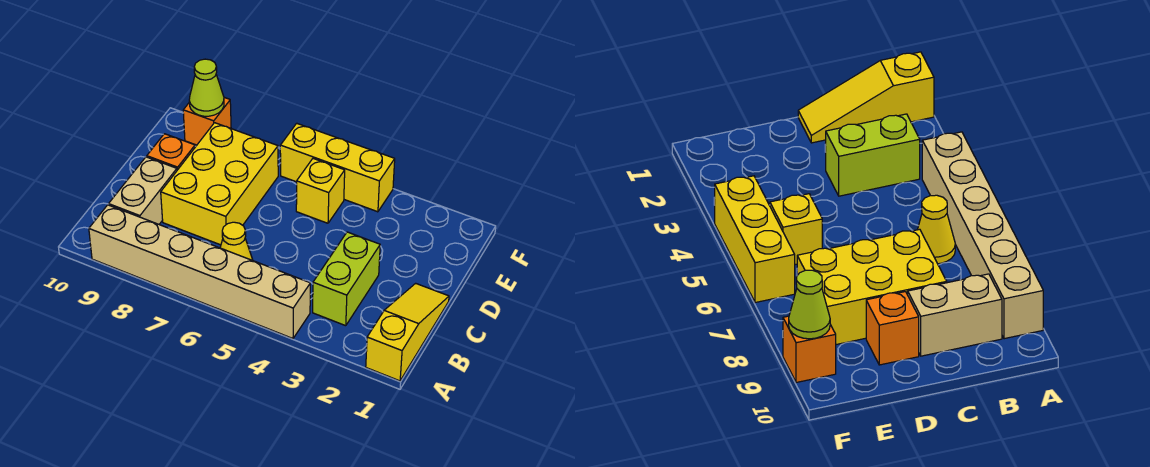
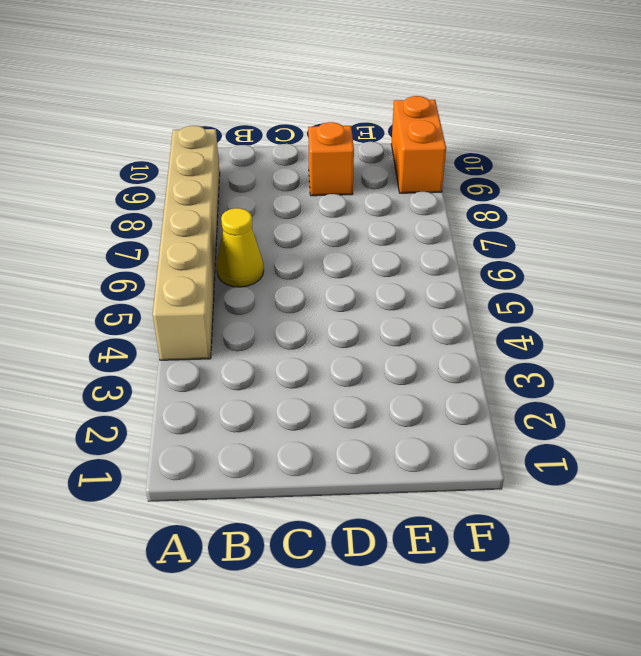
orange 1x2 brick [391,96,446,193] -> orange 1x1 brick [183,97,231,145]
none -> yellow 1x3 slope [366,283,449,381]
none -> lime 1x2 brick [313,232,380,326]

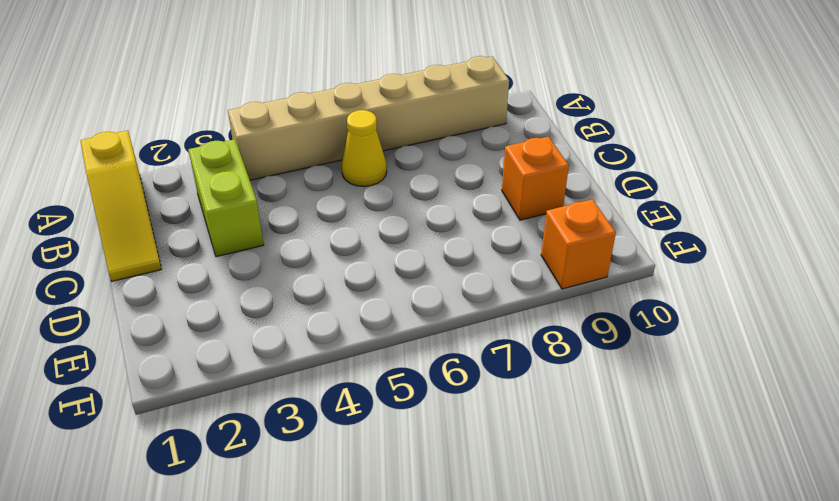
none -> tan 1x2 brick [109,157,177,224]
none -> yellow 2x3 brick [161,123,278,245]

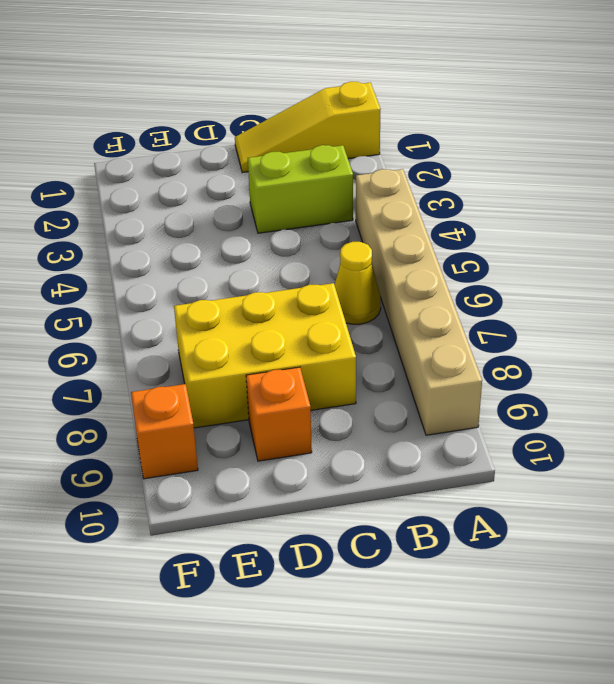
none -> tan 1x2 brick [109,157,177,224]
none -> yellow 1x1 brick [296,159,345,223]

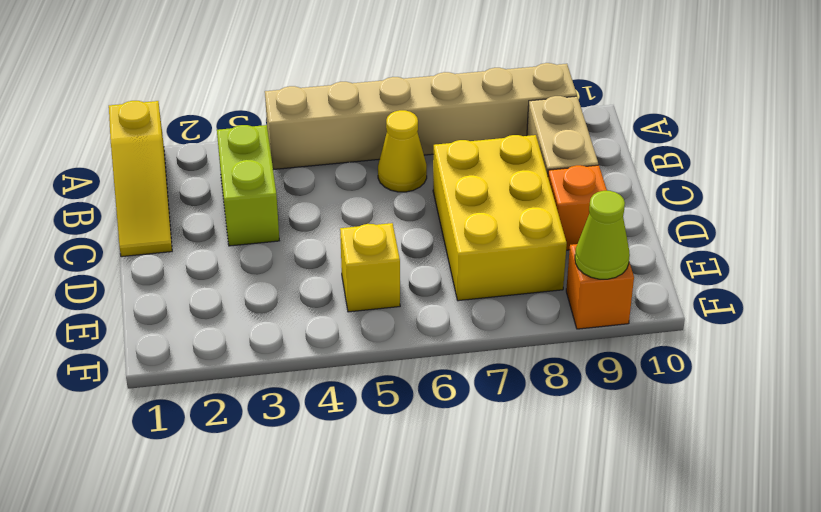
none -> yellow 1x3 brick [280,123,395,212]

